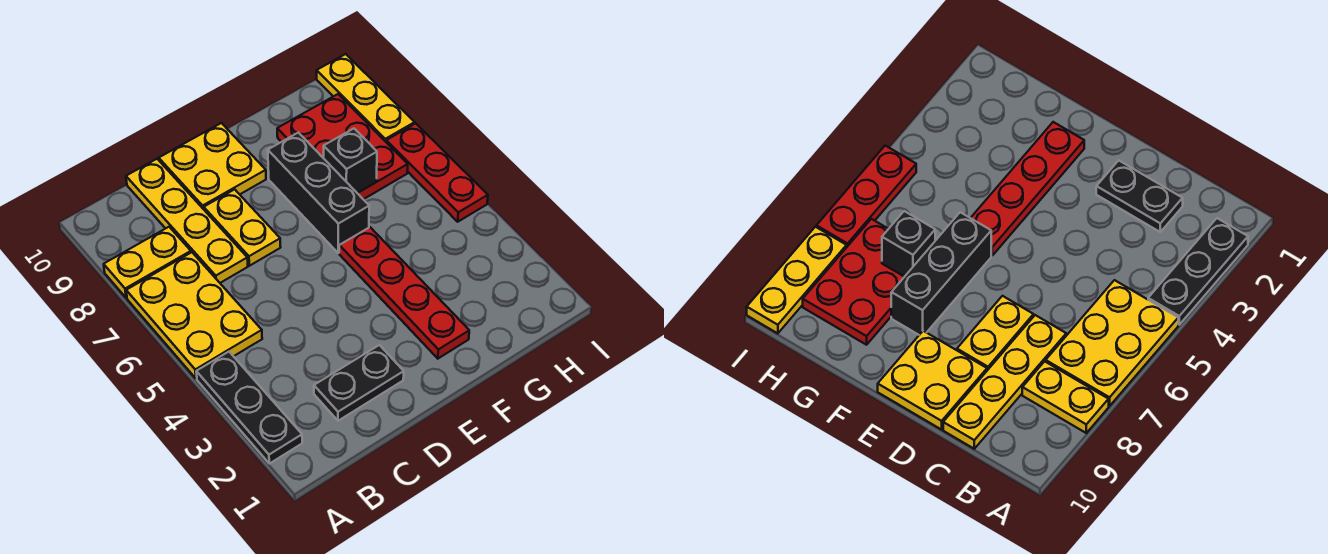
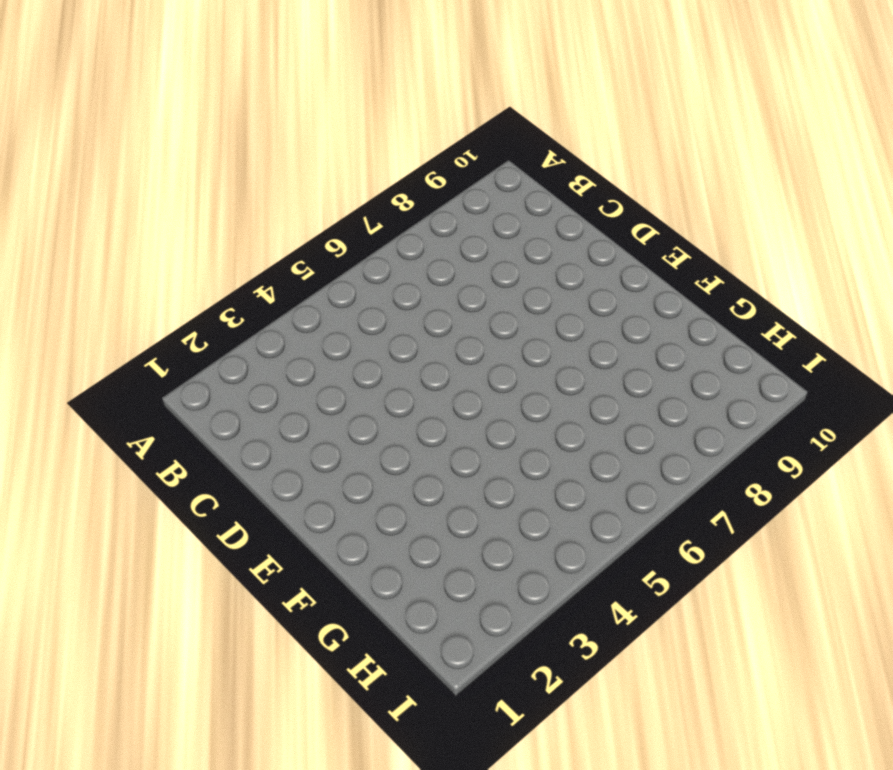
none -> black 1x3 plate [196,352,302,464]
none -> yellow 2x3 plate [126,252,262,379]
none -> yellow 1x2 plate [104,227,191,298]

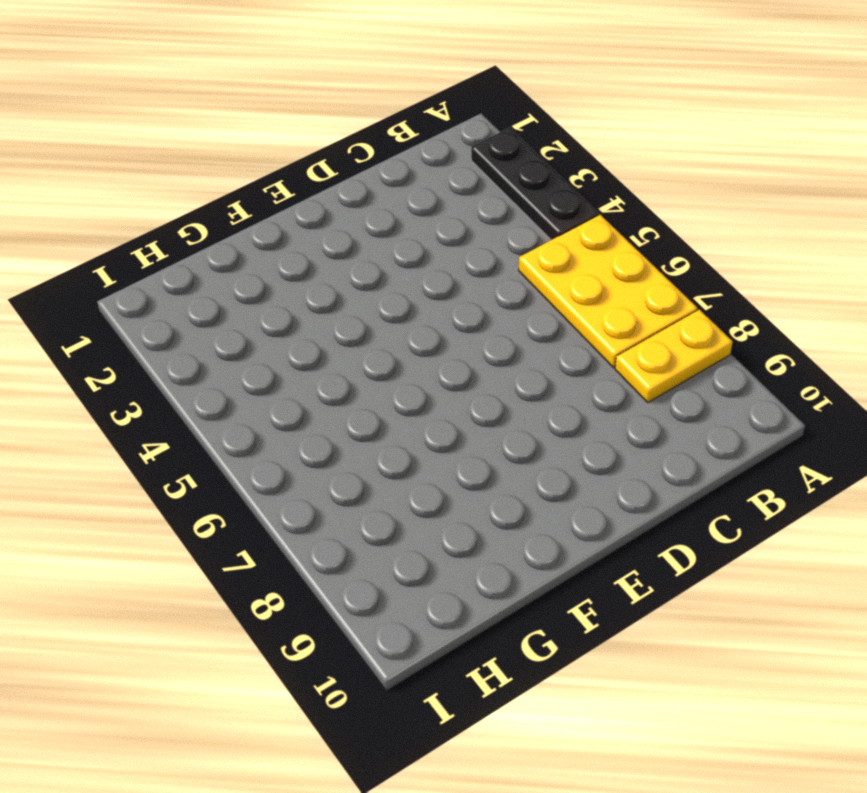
none -> black 1x2 plate [314,345,404,421]
none -> yellow 1x4 plate [126,159,248,283]
none -> yellow 1x2 plate [204,189,281,266]

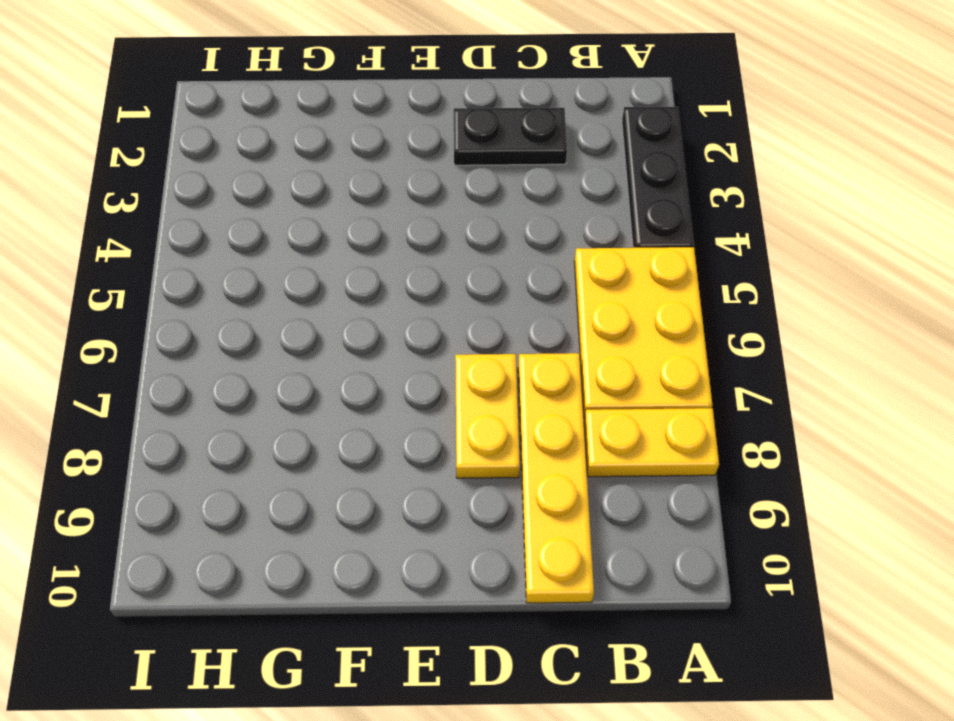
none -> yellow 2x2 plate [159,123,266,209]
none -> red 1x4 plate [339,227,469,359]
none -> black 1x3 brick [268,133,369,253]

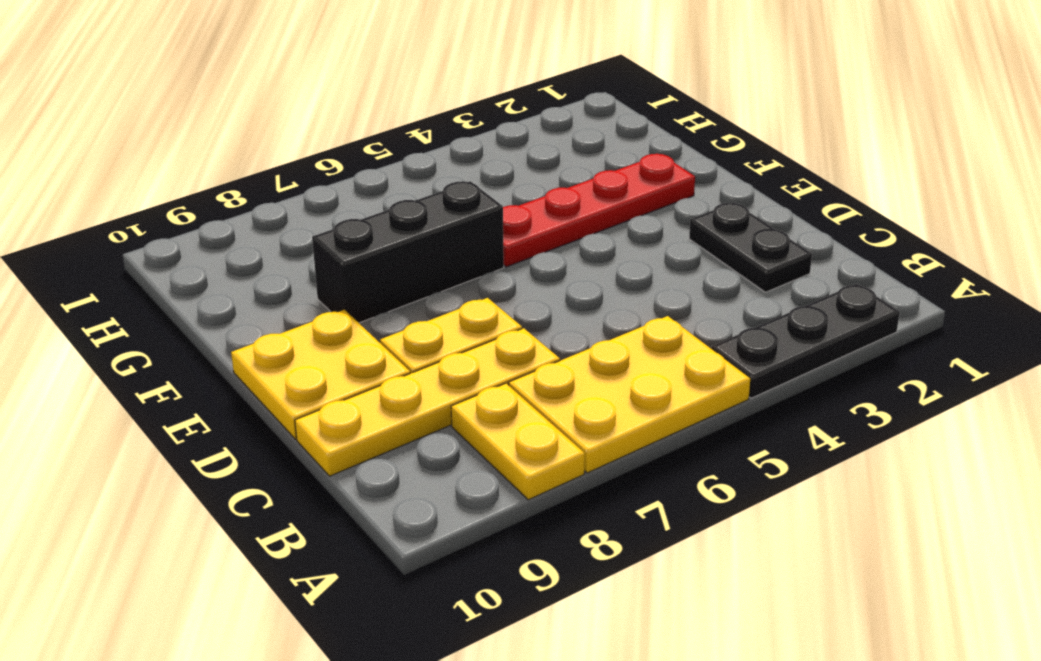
none -> red 2x3 plate [277,94,408,199]
none -> red 1x3 plate [386,123,488,222]
none -> yellow 1x3 plate [317,54,415,142]

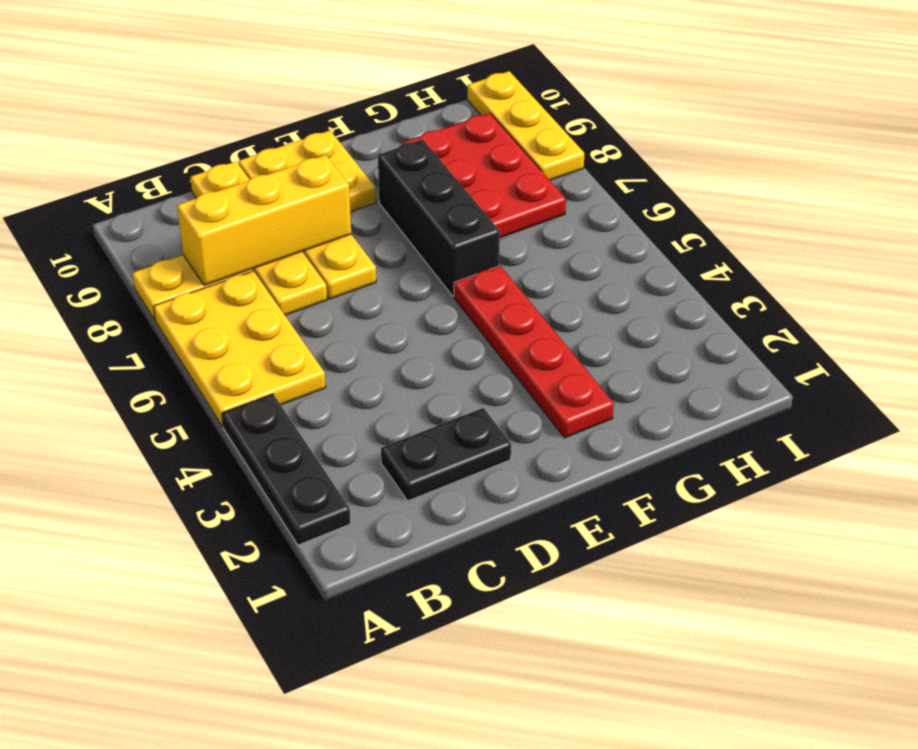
yellow 1x3 brick [177,155,351,286] -> none
none -> red 1x3 plate [386,123,488,222]
none -> black 1x1 brick [324,129,377,193]

